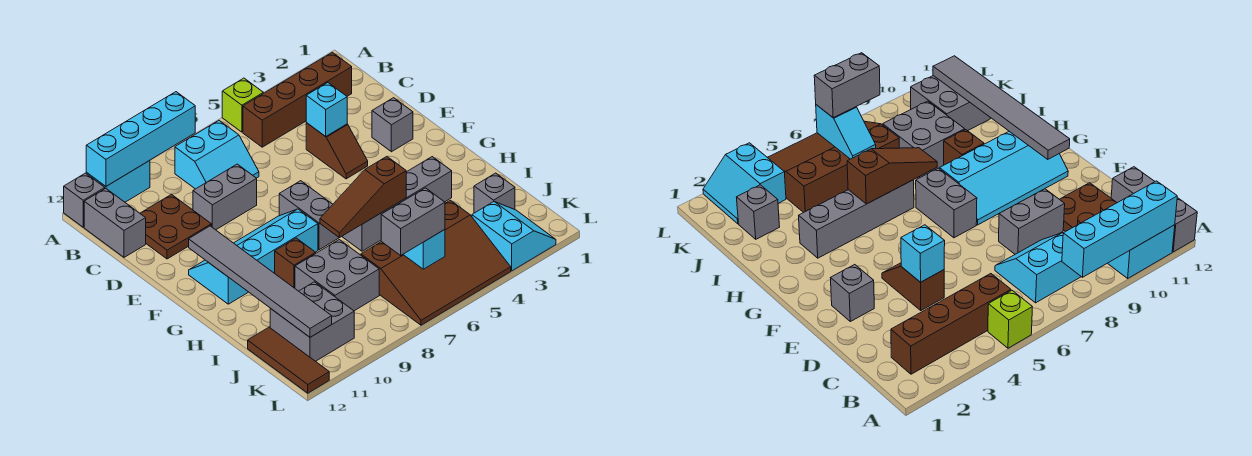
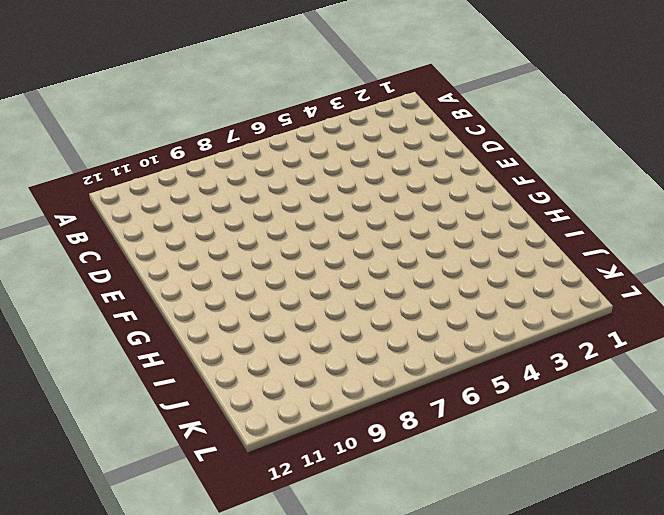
none -> lime 1x1 brick [222,78,263,132]
none -> cyan 1x2 brick [86,161,150,202]
none -> grey 1x1 brick [64,173,105,227]

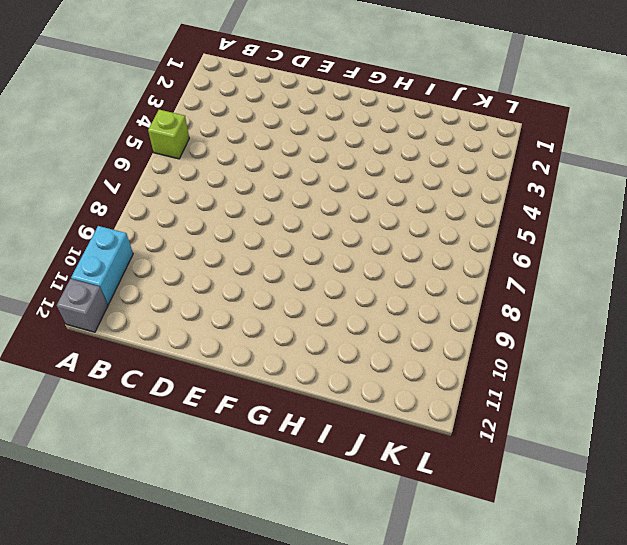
none -> brown 1x4 brick [243,52,352,147]
none -> cyan 2x2 slope [175,121,259,189]
none -> grey 1x2 brick [84,188,146,257]

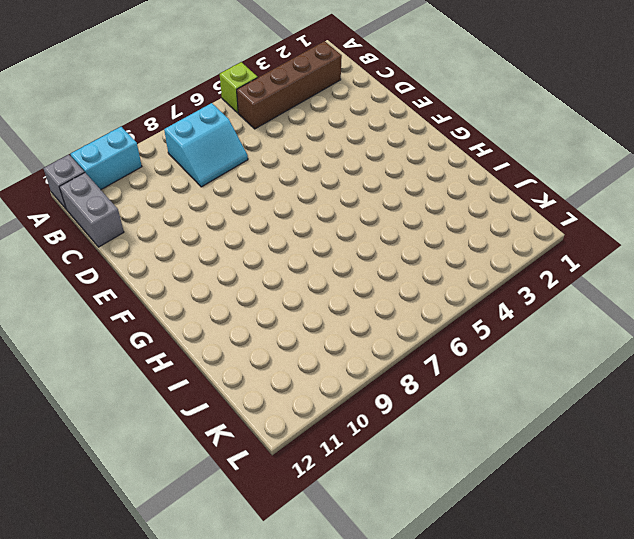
none -> brown 2x2 plate [140,195,211,259]
none -> brown 1x2 slope [306,123,368,179]
none -> grey 1x2 brick [193,164,257,230]

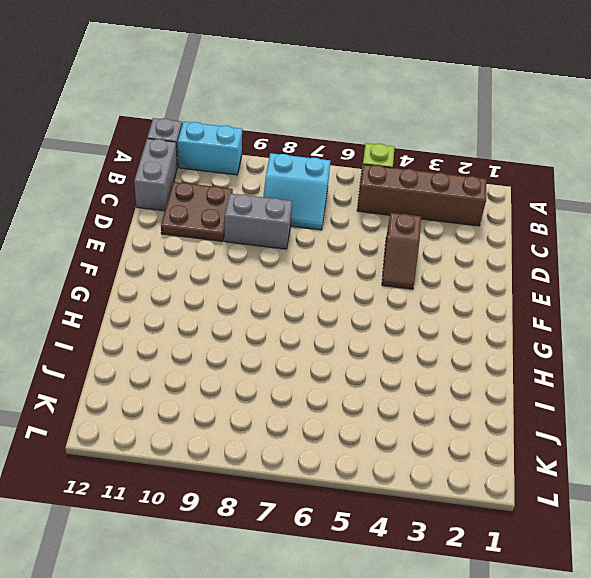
none -> grey 1x1 brick [372,98,413,152]
none -> grey 1x2 brick [279,181,339,250]
none -> cyan 2x4 slope [189,209,318,304]

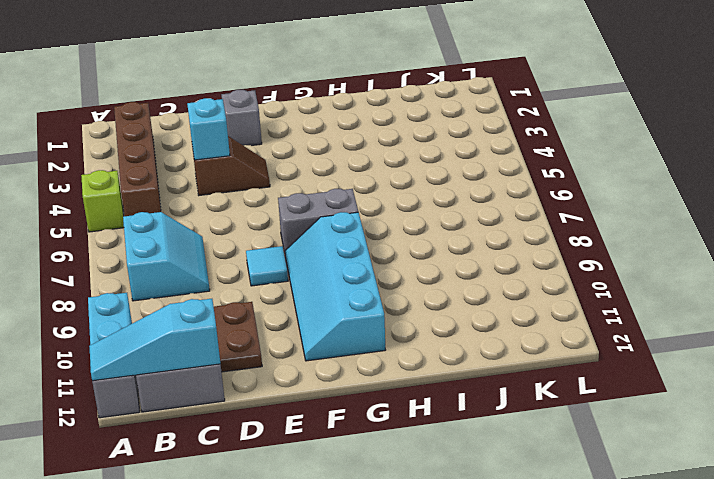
cyan 1x3 slope [89,299,220,381] -> none
cyan 1x1 tile [246,246,288,286] -> none
none -> grey 1x2 brick [193,164,257,230]
none -> grey 1x4 brick [343,157,452,251]
none -> brown 1x1 brick [275,238,316,288]

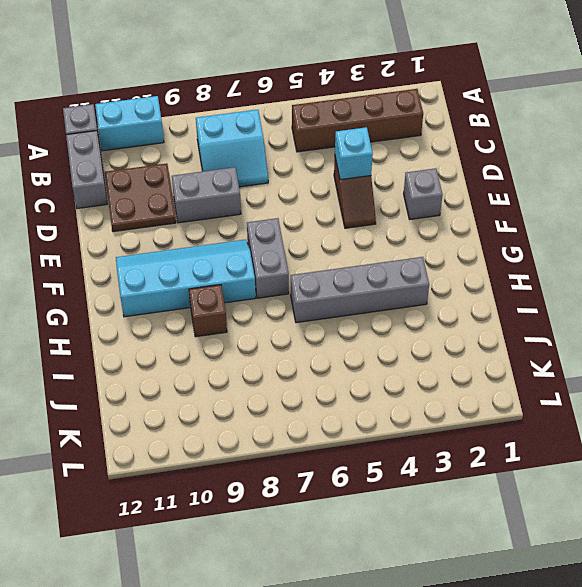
none -> lime 1x1 brick [222,78,263,132]
none -> grey 2x2 brick [295,240,379,311]
none -> grey 1x1 brick [474,173,515,213]

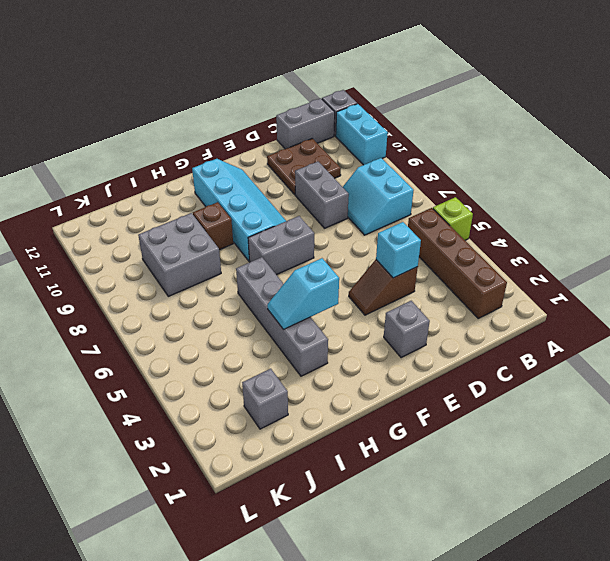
cyan 1x2 slope [267,258,339,329] -> cyan 1x2 slope turned to [403,230,445,269]
none -> brown 3x4 slope [361,200,511,325]
none -> grey 2x2 brick [270,282,354,361]
none -> brown 1x3 tile [248,327,329,393]

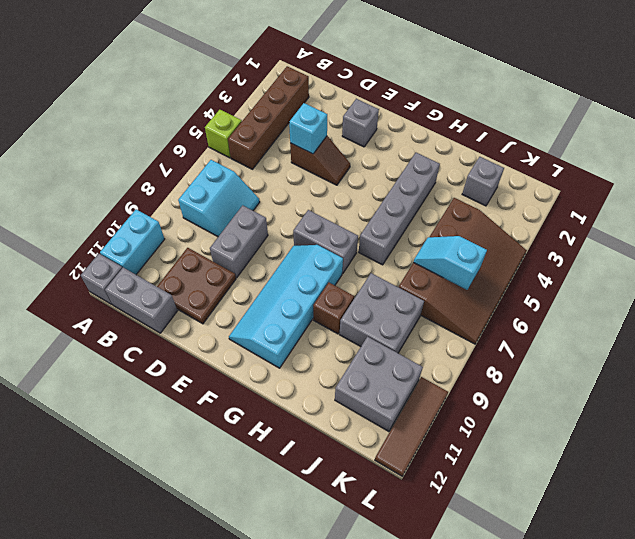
brown 1x3 tile [375,377,448,476] -> brown 1x3 tile turned to [248,327,329,393]
none -> cyan 2x2 slope [472,202,556,271]
none -> cyan 1x4 brick [86,92,195,186]
none -> grey 1x6 tile [189,226,332,337]

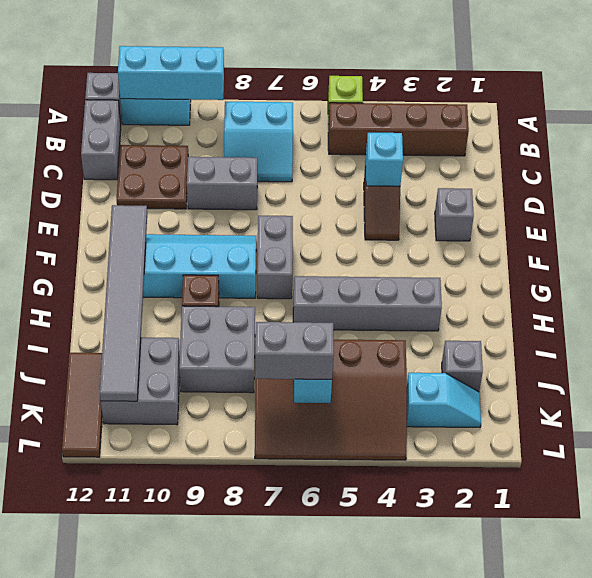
cyan 1x3 brick [118,46,224,100] -> cyan 1x4 brick [86,92,195,186]
cyan 1x2 slope [407,373,481,427] -> cyan 2x2 slope [472,202,556,271]
none -> brown 1x3 slope [320,157,406,238]

